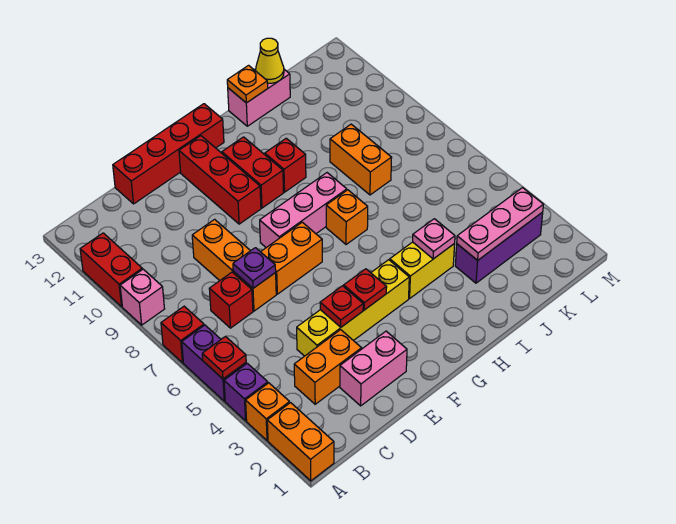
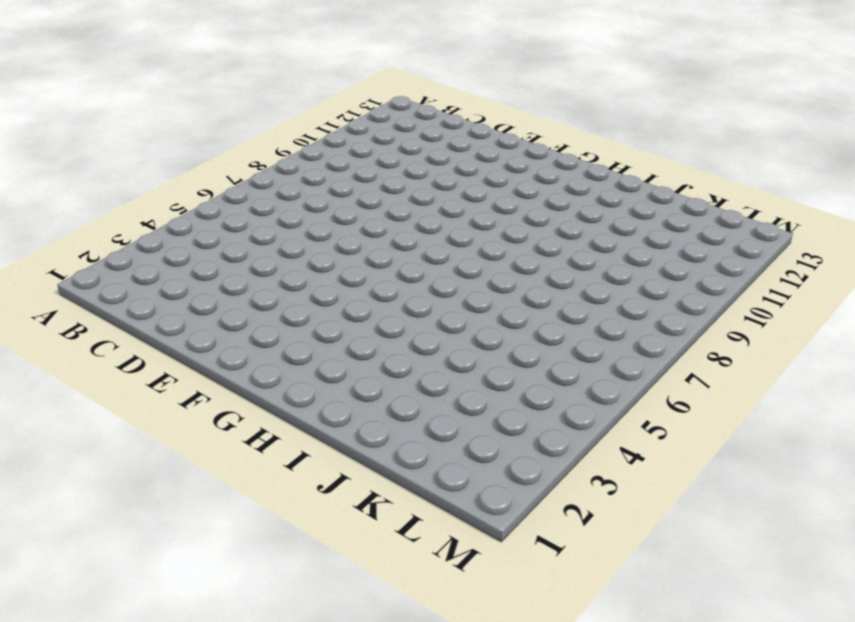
none -> orange 1x2 brick [267,403,334,481]
none -> orange 1x1 brick [246,383,290,441]
none -> purple 1x1 brick [224,363,268,421]
none -> purple 1x2 brick [182,325,246,401]

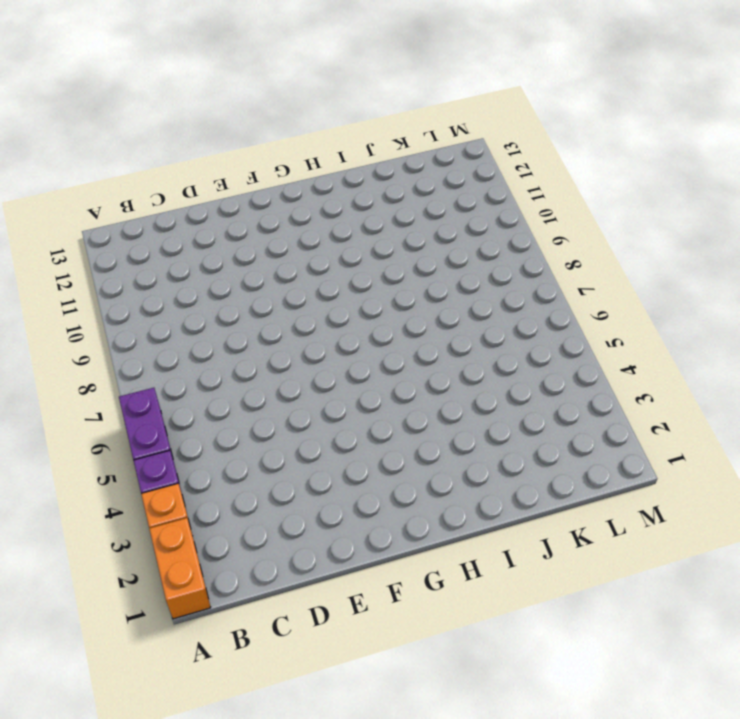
none -> red 1x1 brick [161,306,204,363]
none -> pink 1x1 brick [120,269,165,325]
none -> red 1x2 brick [80,233,142,306]
none -> orange 1x2 brick [294,330,361,404]

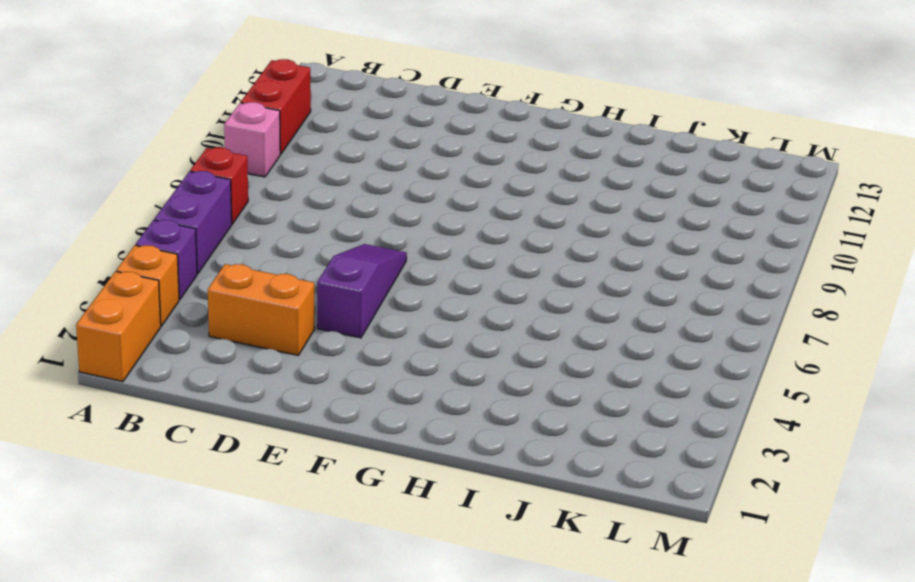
purple 1x3 slope [317,244,407,338] -> yellow 1x4 brick [297,260,409,356]
none -> red 1x1 brick [209,272,253,328]
none -> pink 1x2 brick [340,331,407,406]
none -> orange 1x3 brick [192,219,276,311]
none -> red 1x4 brick [113,104,224,204]

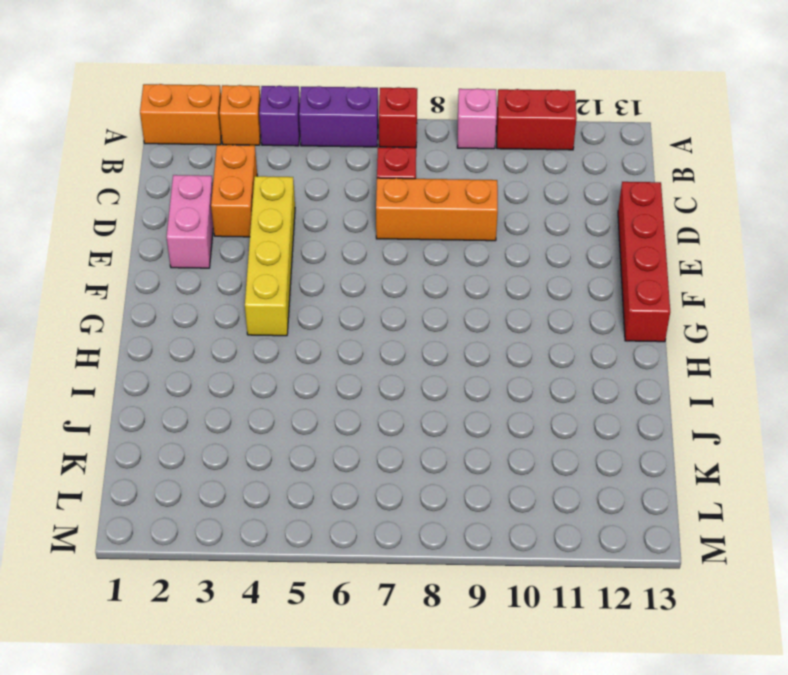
none -> orange 1x2 brick [261,222,322,294]
none -> pink 1x3 brick [260,173,347,248]
none -> red 1x3 brick [179,136,261,224]
none -> red 1x2 brick [222,137,284,208]

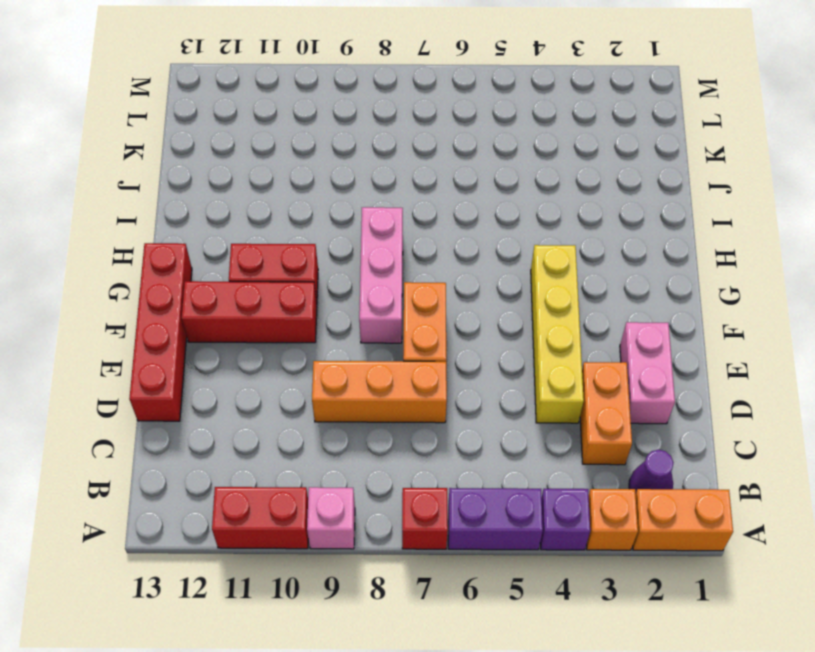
purple 1x1 cone [629,450,674,494] -> none
none -> red 1x1 brick [209,272,253,328]
none -> yellow 1x2 brick [390,242,455,298]
none -> orange 1x1 brick [326,190,368,244]
none -> red 1x1 brick [265,138,306,192]

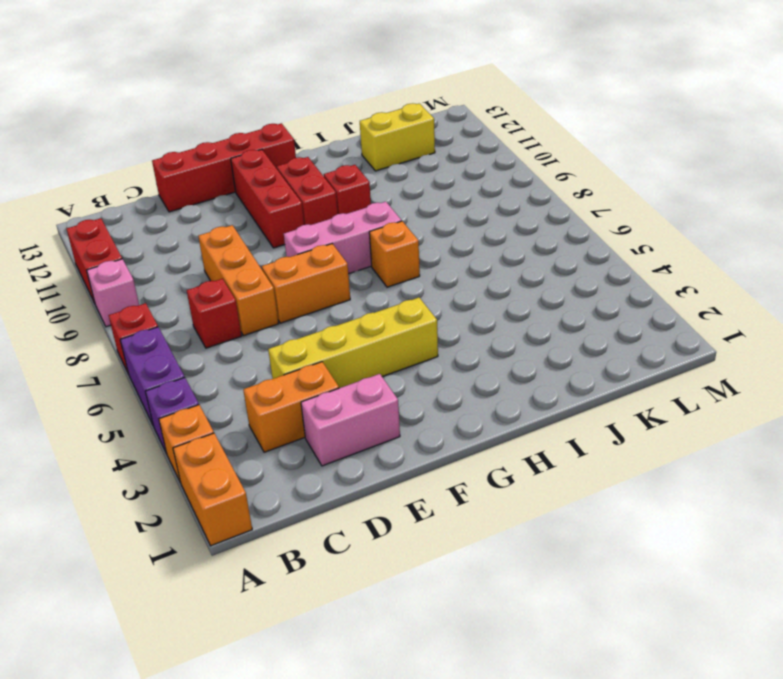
yellow 1x2 brick [360,103,435,171] -> yellow 1x2 brick moved to [390,242,455,298]
none -> pink 1x2 brick [228,69,290,126]
none -> purple 1x3 brick [455,212,543,283]
none -> orange 1x2 brick [330,124,392,195]
none -> red 1x1 plate [202,336,246,379]

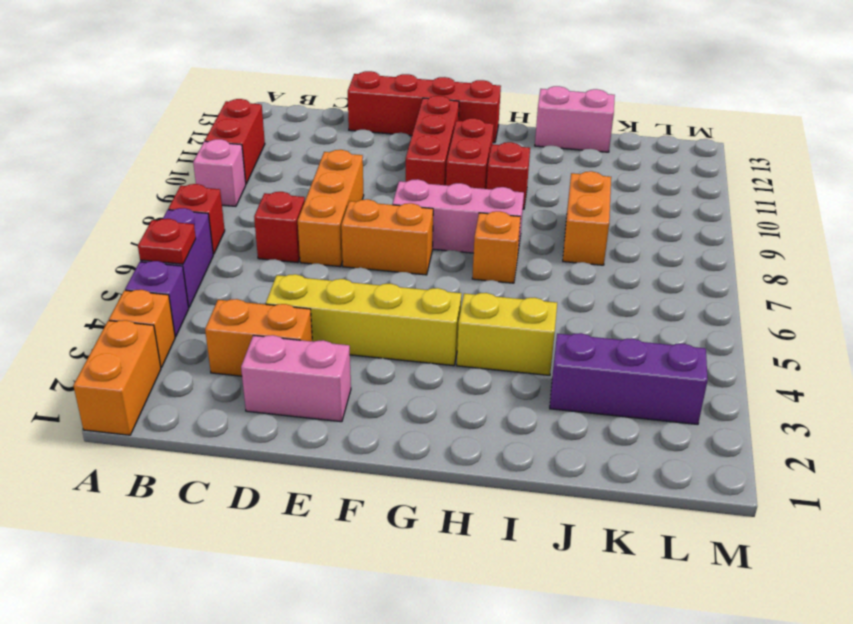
none -> purple 1x1 plate [233,248,276,288]
none -> red 1x1 plate [320,286,363,327]
none -> red 1x1 plate [344,269,387,310]
none -> pink 1x1 plate [413,219,455,259]

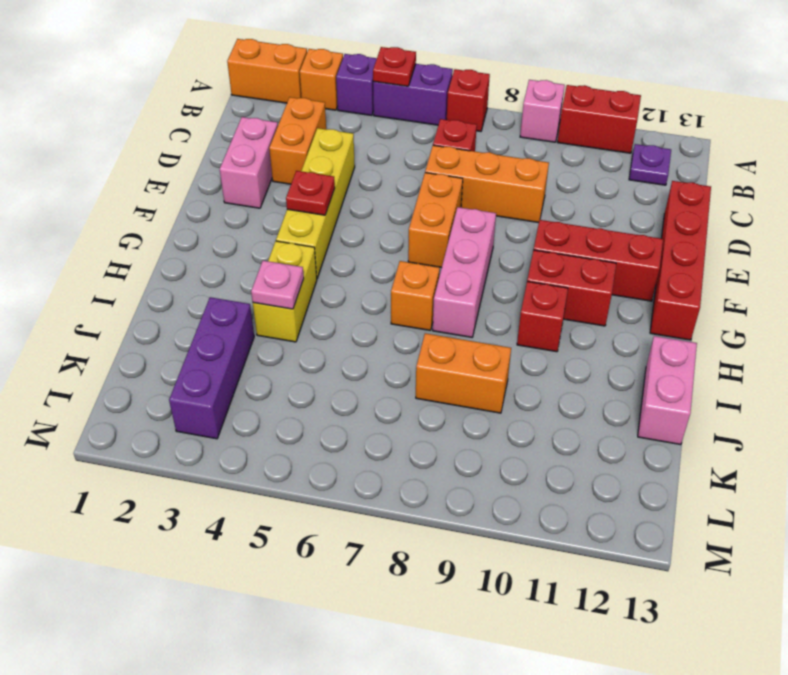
purple 1x1 plate [629,144,671,185] -> purple 1x1 plate moved to [233,248,276,288]
none -> red 1x1 plate [320,286,363,327]
none -> orange 1x1 plate [227,65,268,103]
none -> pink 1x3 plate [457,188,543,260]
none -> yellow 1x1 cone [256,38,284,83]

